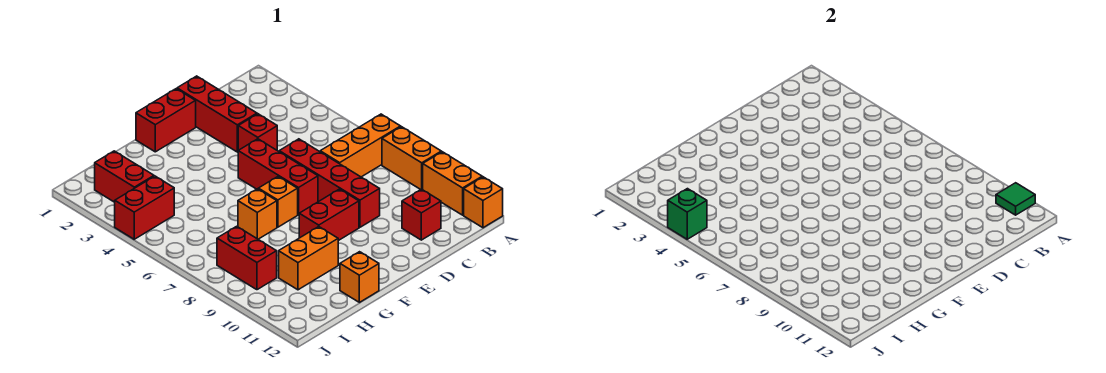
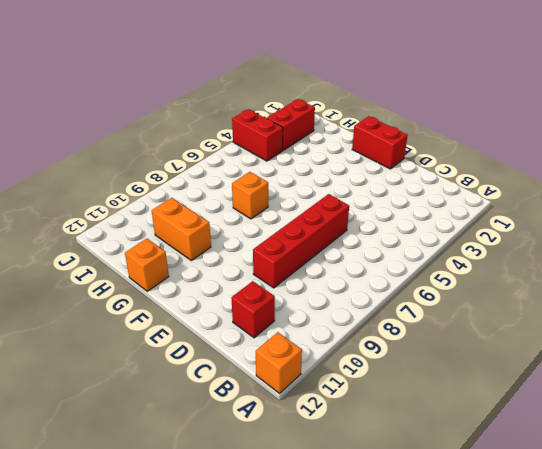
none -> orange 1x3 brick [320,114,401,177]
none -> orange 1x2 brick [382,127,441,190]
none -> orange 1x2 brick [423,152,482,215]

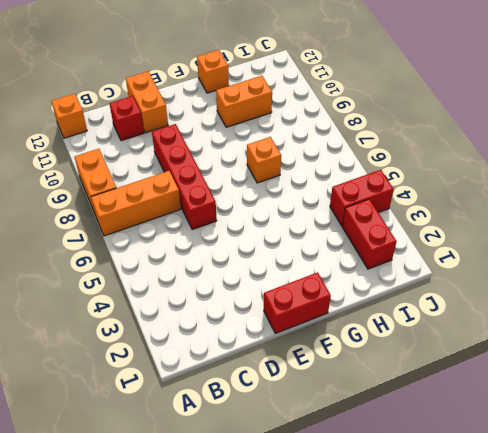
orange 1x2 brick [126,71,168,133] -> orange 1x2 brick moved to [423,152,482,215]
none -> red 1x3 brick [177,76,257,152]
none -> red 1x1 brick [238,114,277,150]
none -> red 1x3 brick [238,139,318,215]

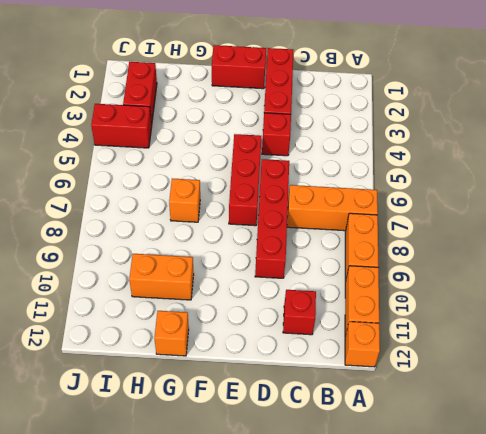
none -> red 1x2 brick [299,189,359,241]
none -> orange 1x1 brick [258,177,298,227]
none -> red 1x2 brick [217,226,277,290]

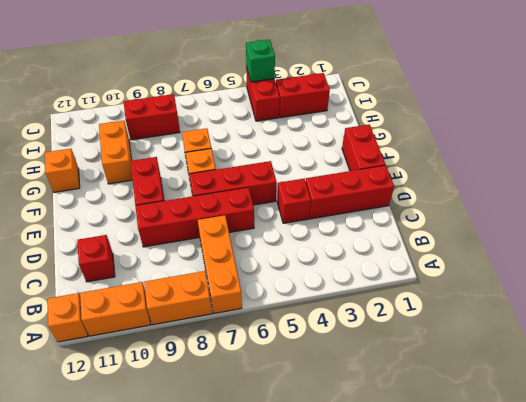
none -> green 1x1 tile [996,183,1035,215]

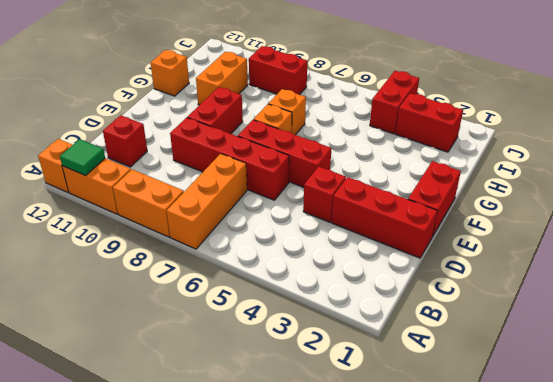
none -> green 1x1 brick [668,189,707,239]

